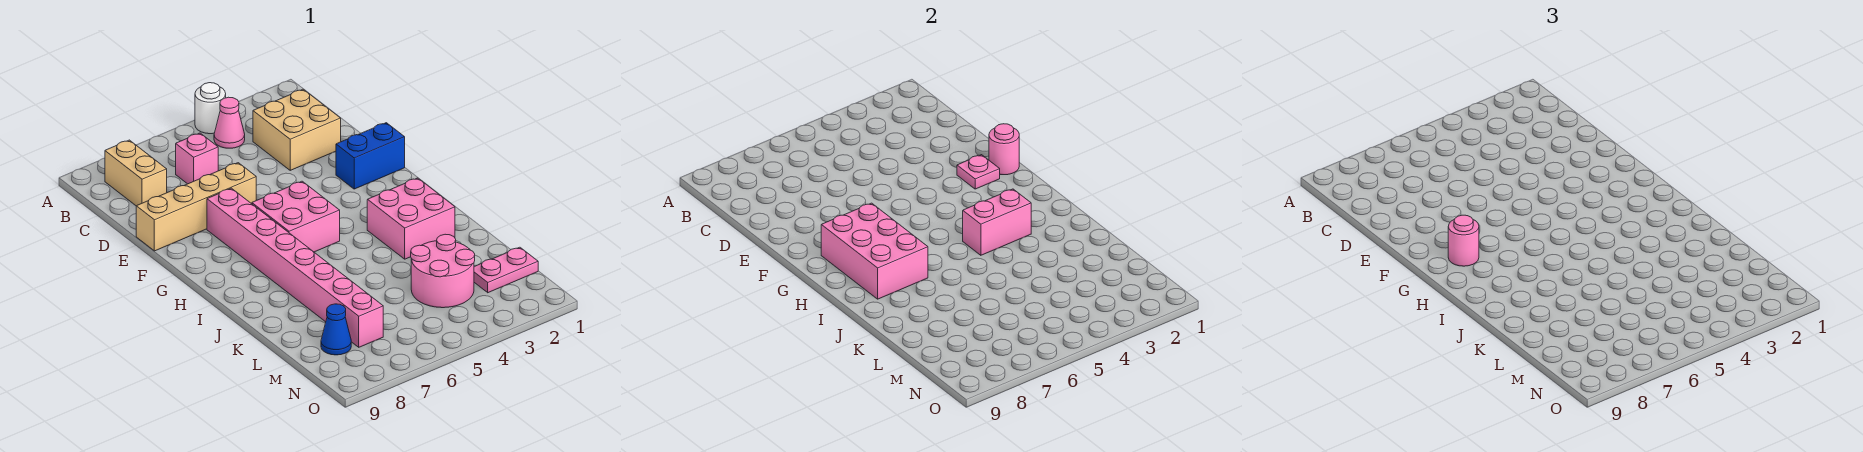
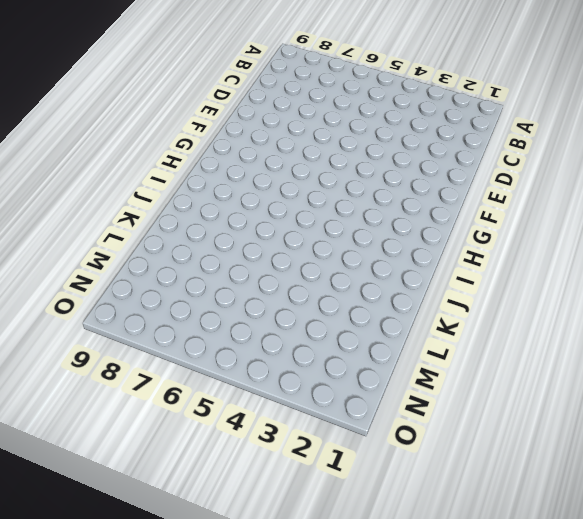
none -> white 1x1 round brick [195,83,226,134]
none -> pink 1x1 cone [214,97,245,148]
none -> tan 1x2 brick [105,140,167,206]

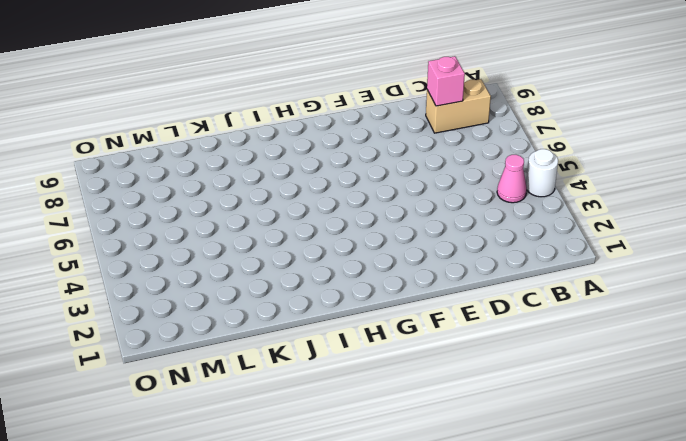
pink 1x1 brick [427,56,465,106] -> pink 1x1 brick moved to [176,133,218,184]
none -> tan 2x2 brick [253,89,341,170]
none -> tan 1x4 brick [136,163,256,251]
none -> blue 1x2 brick [336,123,405,189]

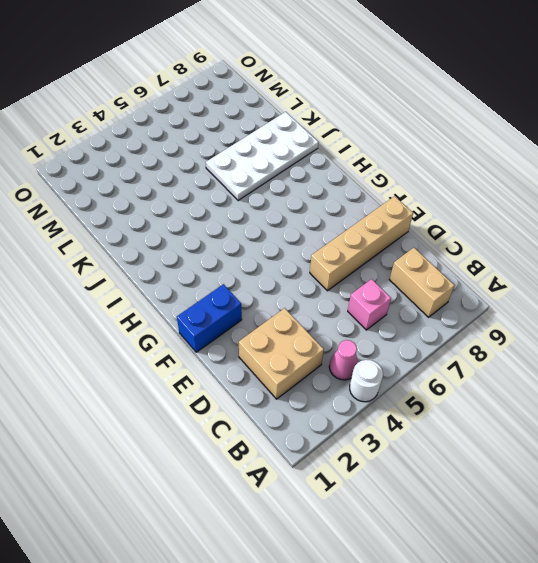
white 2x4 plate [206,112,318,200] -> pink 1x8 brick [207,188,383,347]
none -> pink 2x2 brick [252,181,340,252]
none -> pink 2x2 brick [367,178,455,259]
none -> pink 2x2 round brick [411,234,475,308]

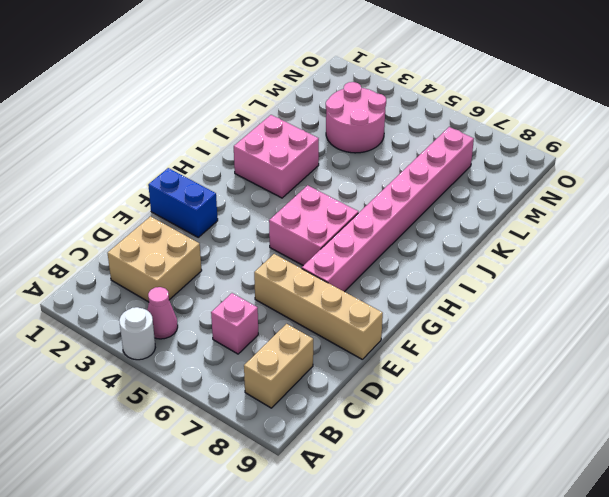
none -> pink 1x2 plate [474,247,538,293]
none -> blue 1x1 cone [321,304,351,355]
none -> pink 1x1 round brick [989,124,1019,175]

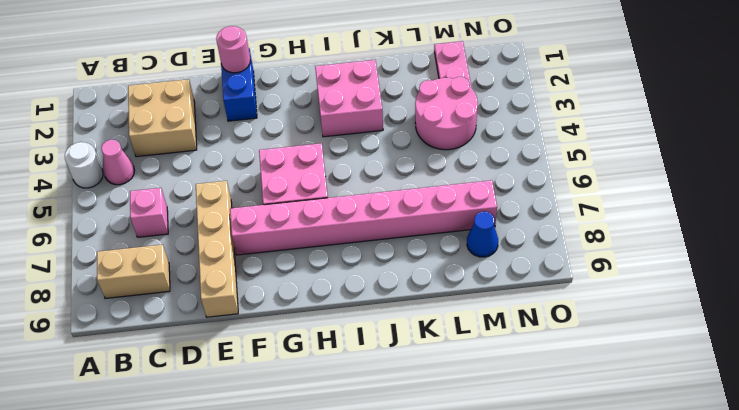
none -> pink 1x1 plate [957,155,1000,189]
none -> pink 2x3 brick [821,203,928,299]
none -> pink 1x2 brick [963,189,1031,255]

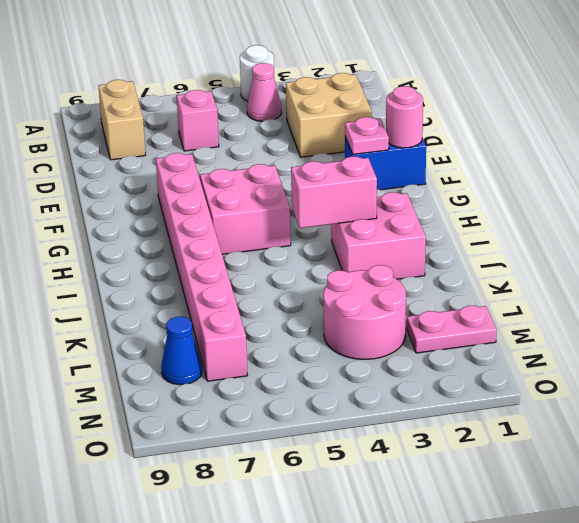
none -> tan 1x4 brick [136,163,256,251]
none -> pink 2x3 brick [821,203,928,299]
none -> pink 1x1 round brick [1448,215,1479,266]

